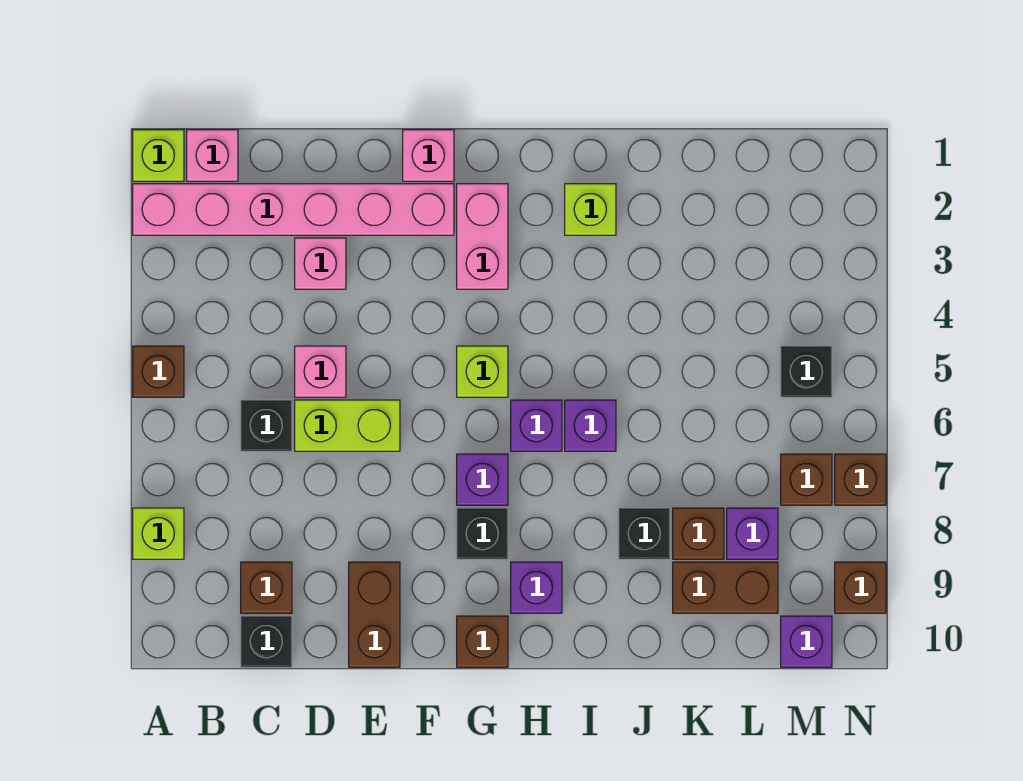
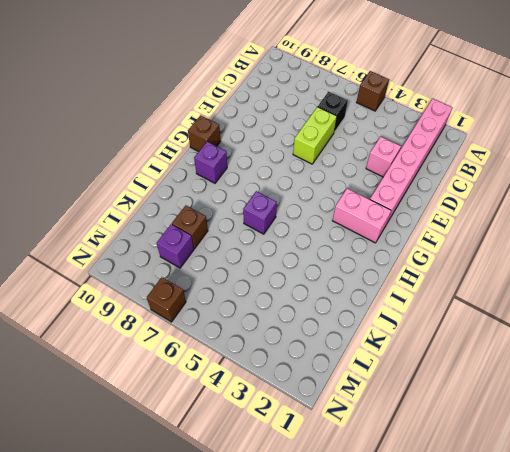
none -> lime 1x1 brick [133,130,184,181]
none -> lime 1x1 brick [133,508,184,559]
none -> pink 1x1 brick [187,130,238,181]
none -> brown 1x1 brick [241,562,292,613]

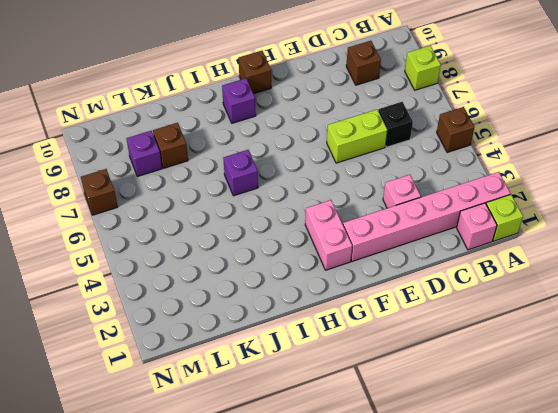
none -> black 1x1 brick [241,616,292,667]
none -> pink 1x1 brick [295,346,346,397]
none -> brown 1x2 brick [349,562,400,667]
none -> pink 1x1 brick [403,130,454,181]

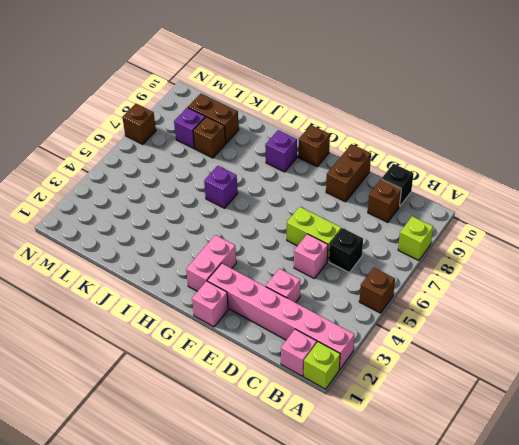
none -> lime 1x1 brick [457,346,508,397]
none -> purple 1x1 brick [457,454,508,505]
none -> black 1x1 brick [457,508,508,559]
none -> purple 1x1 brick [511,400,562,451]

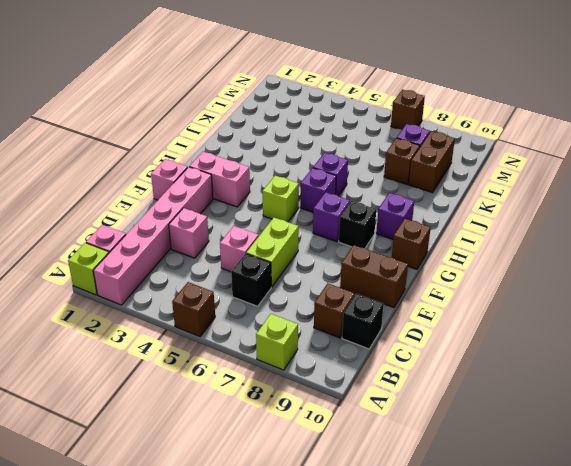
none -> lime 1x1 brick [565,184,616,235]
none -> black 1x1 brick [619,508,670,559]
none -> black 1x1 brick [781,346,832,397]
none -> brown 1x1 brick [781,454,832,505]

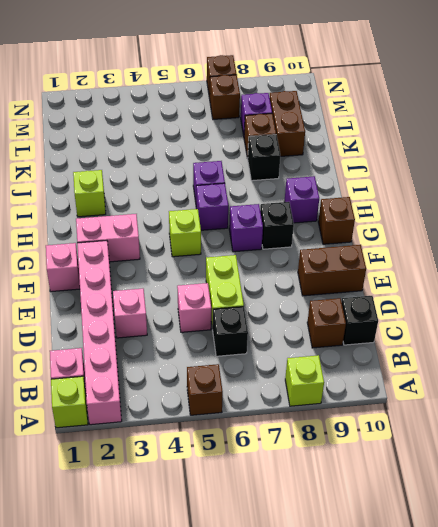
none -> black 1x1 brick [781,346,832,397]
none -> purple 1x1 brick [781,616,832,667]
none -> brown 1x1 brick [835,562,886,613]

